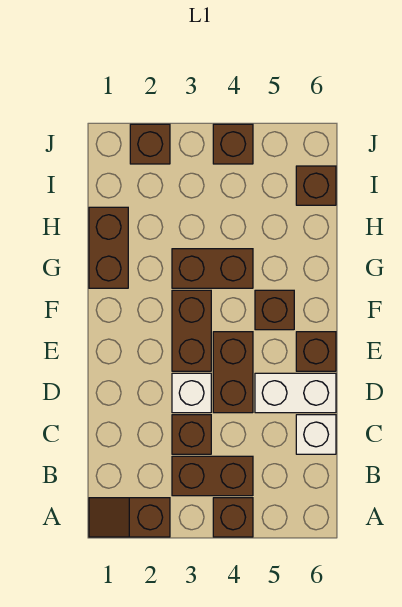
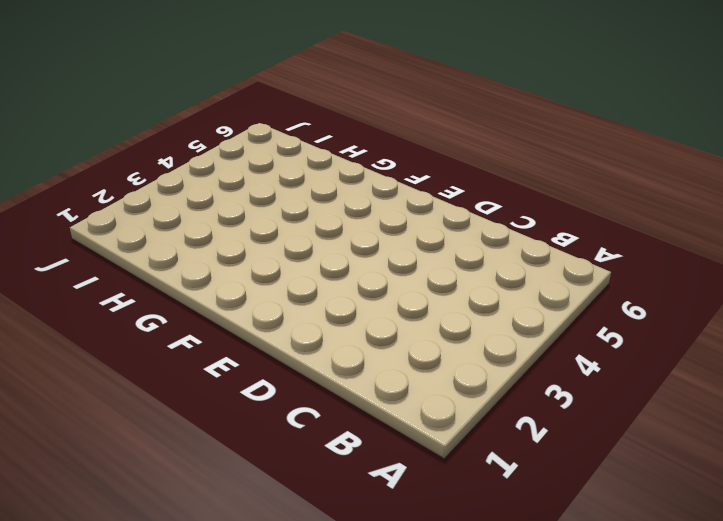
none -> brown 1x2 slope [89,498,170,537]
none -> brown 1x1 brick [213,498,253,537]
none -> brown 1x2 brick [172,456,253,496]

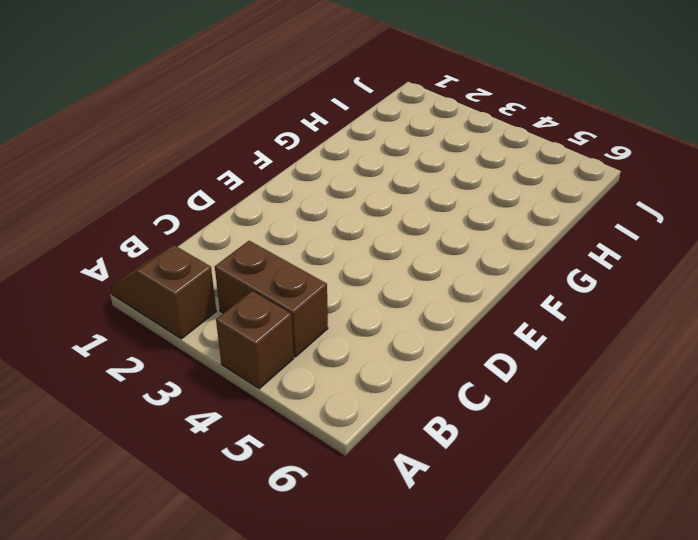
none -> brown 1x1 brick [172,415,211,454]
none -> white 1x1 brick [296,415,336,454]
none -> white 1x1 brick [172,373,211,413]

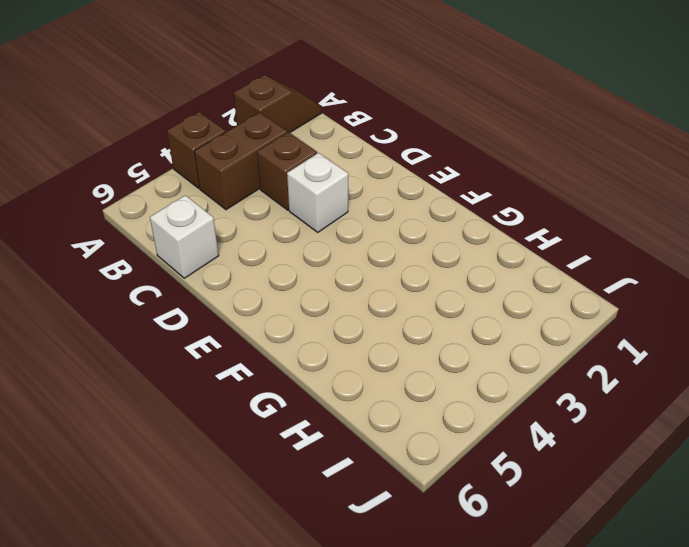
none -> brown 1x2 brick [213,332,253,413]
none -> white 1x2 brick [255,373,336,413]
none -> brown 1x2 brick [172,290,211,371]

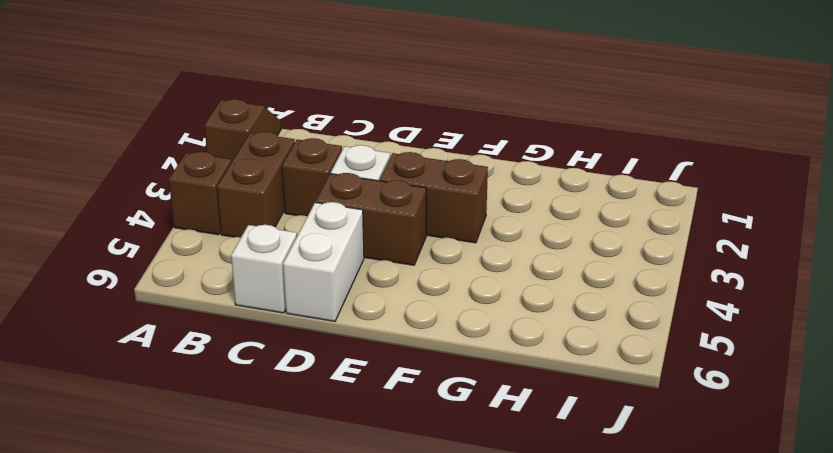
none -> brown 1x1 brick [296,332,336,371]
none -> brown 1x1 brick [255,290,294,330]
none -> brown 1x2 brick [89,207,128,288]

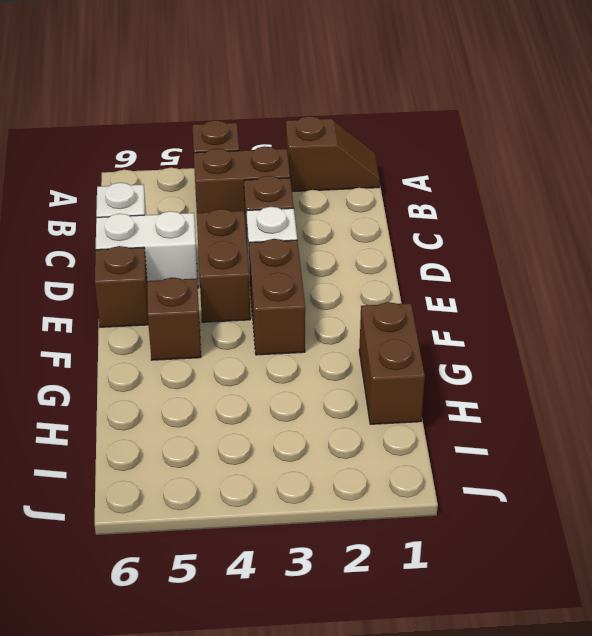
none -> brown 1x2 brick [172,249,253,288]
none -> brown 1x1 brick [296,166,336,205]
none -> brown 1x1 brick [130,124,170,164]

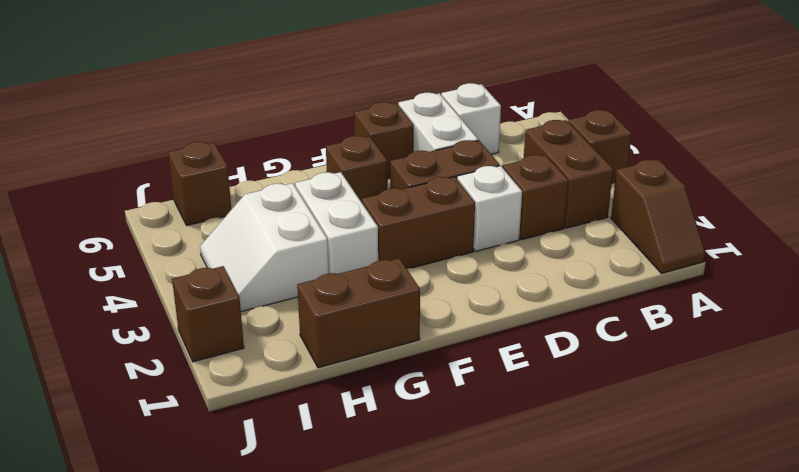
white 1x2 brick [295,172,378,274] -> brown 1x2 brick [172,249,253,288]
white 2x2 slope [200,183,329,312] -> none
none -> brown 1x1 brick [213,124,253,164]

